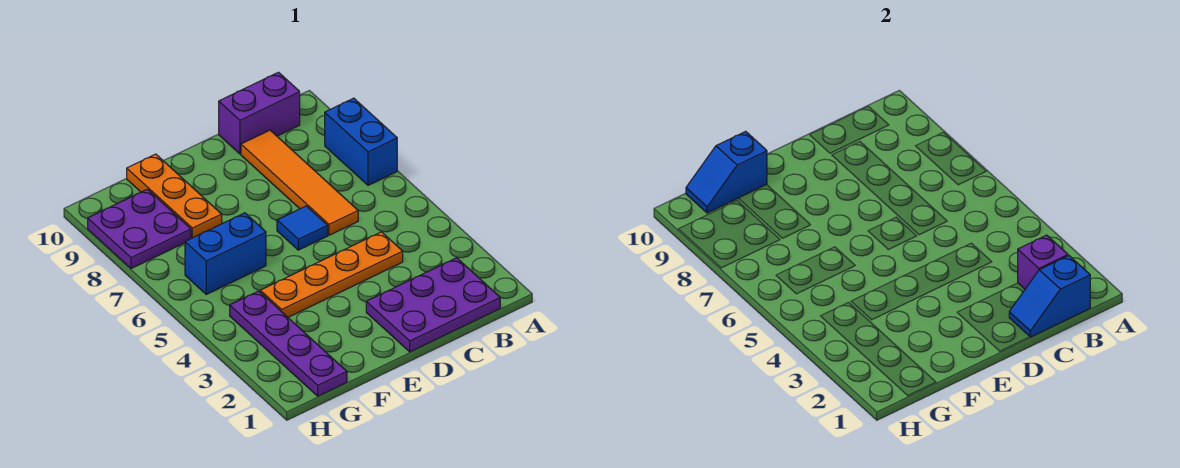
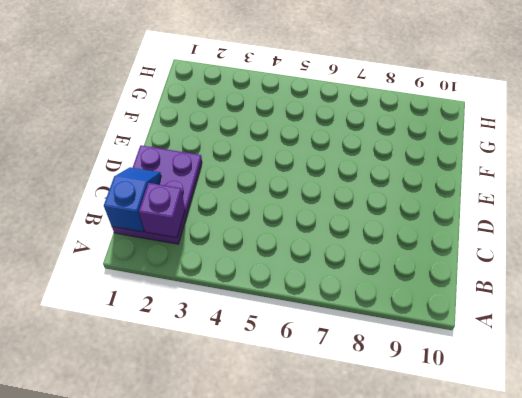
none -> blue 1x2 brick [325,98,397,185]
none -> purple 1x2 brick [219,72,300,154]
none -> orange 1x4 plate [260,232,403,317]

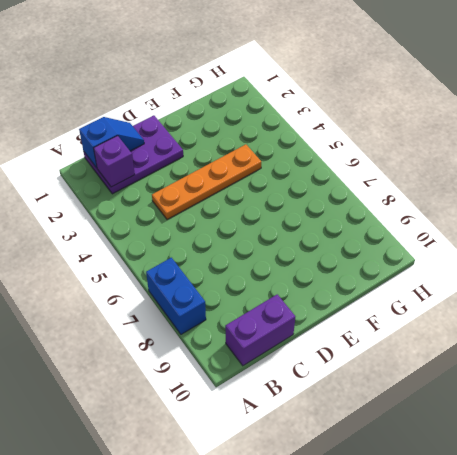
none -> orange 1x4 tile [241,130,358,235]
none -> blue 1x1 tile [277,206,328,250]
none -> blue 1x2 brick [185,213,266,294]

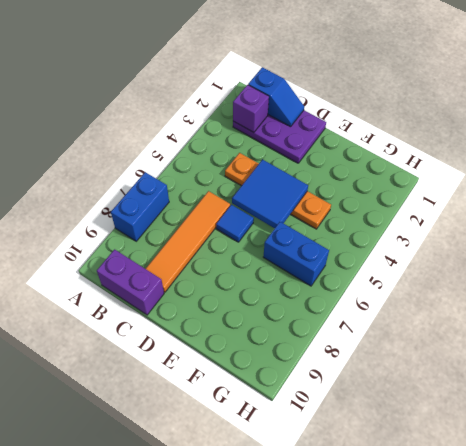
blue 2x2 tile [232,160,308,228] -> none
none -> orange 1x3 plate [127,154,222,238]
none -> purple 1x4 plate [230,291,347,396]
none -> purple 2x2 plate [88,189,191,269]

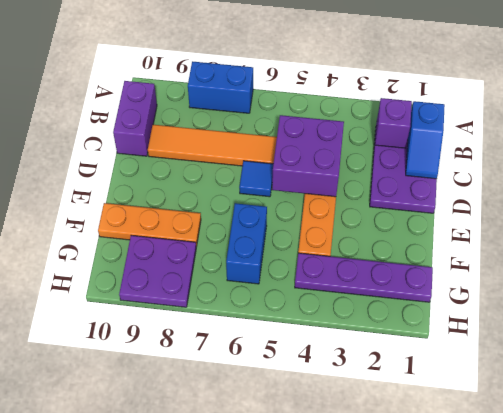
purple 2x2 brick [272,115,344,197] -> none
none -> blue 1x2 slope [686,131,767,213]

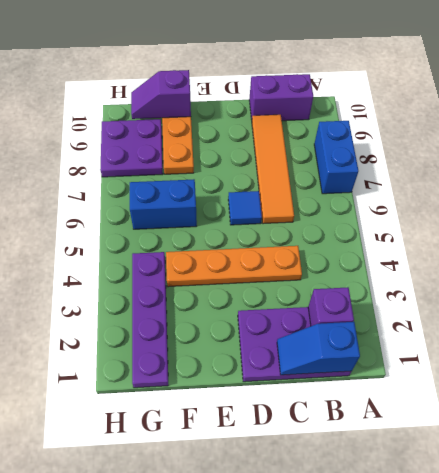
purple 1x2 slope [131,70,191,119] -> blue 1x2 slope [686,131,767,213]

